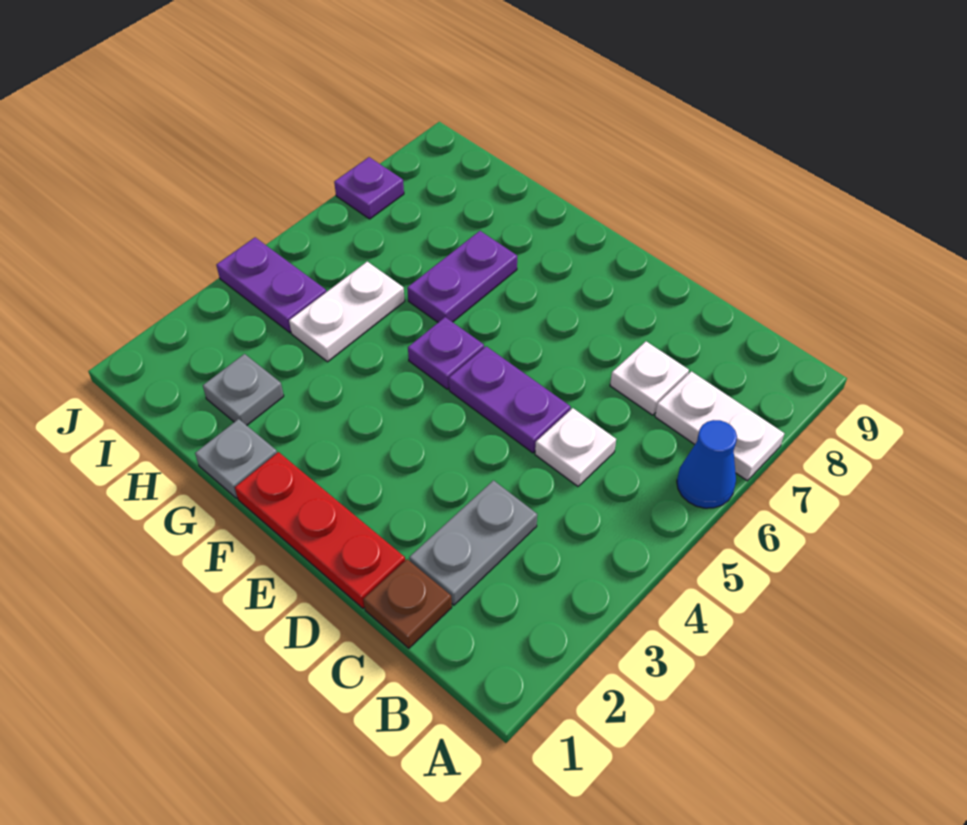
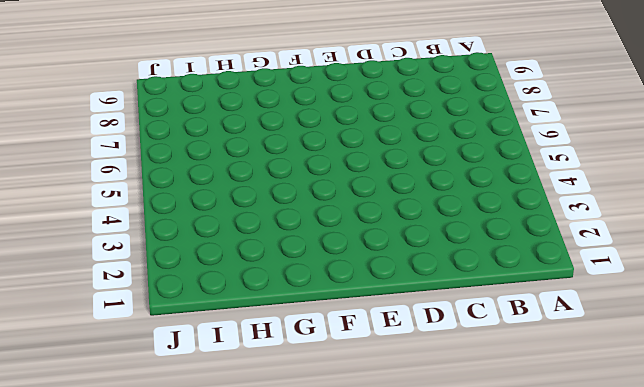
none -> blue 1x1 cone [677,420,737,508]
none -> white 1x2 plate [655,371,784,481]
none -> brown 1x1 plate [363,559,452,648]

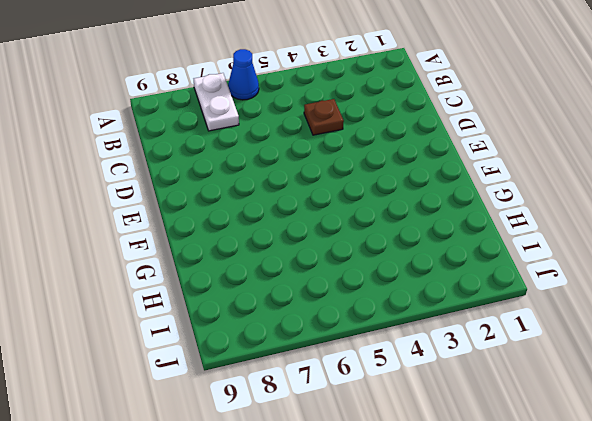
brown 1x1 plate [304,99,344,135] -> brown 1x1 plate moved to [363,559,452,648]
none -> grey 1x2 plate [409,480,537,605]
none -> white 1x1 plate [535,408,616,486]
none -> white 1x1 plate [610,341,689,415]

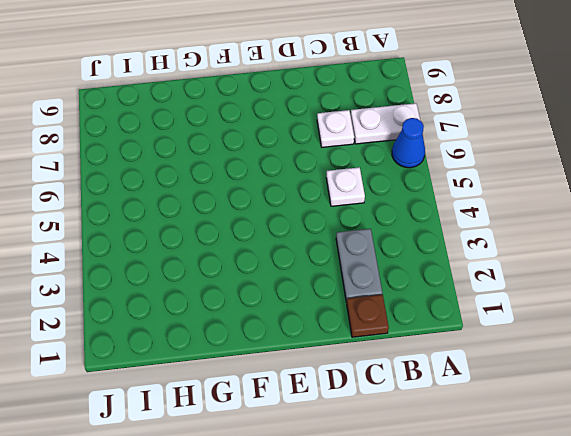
none -> red 1x3 plate [235,452,405,608]
none -> purple 1x2 plate [449,346,571,453]
none -> purple 1x1 plate [408,317,484,389]

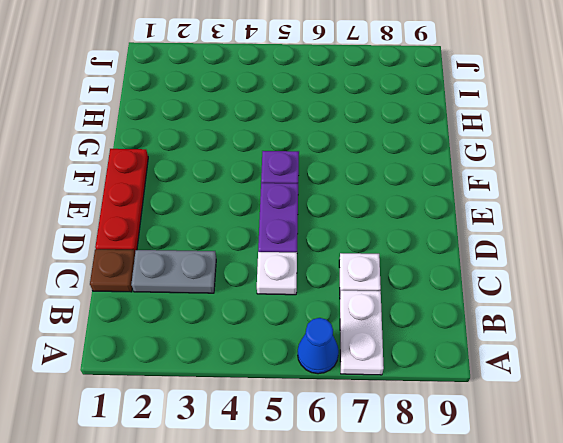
none -> grey 1x1 plate [195,419,277,498]
none -> purple 1x2 plate [407,231,517,322]
none -> grey 1x1 plate [203,354,284,425]

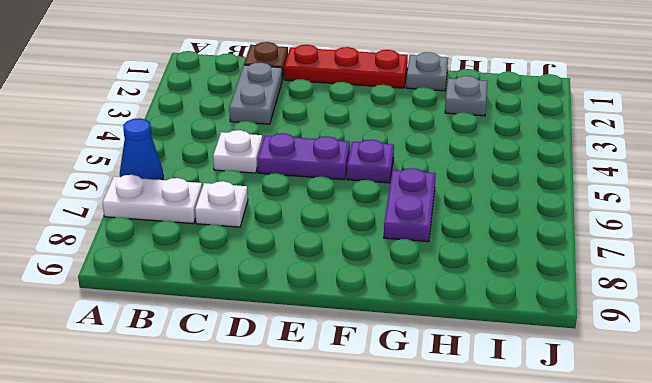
none -> white 1x2 plate [289,262,405,362]
none -> purple 1x2 plate [216,238,326,333]
none -> purple 1x1 plate [334,157,404,219]

